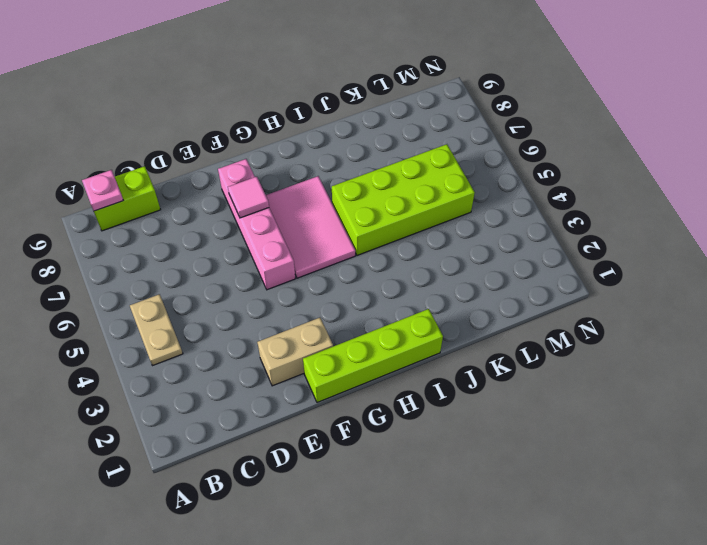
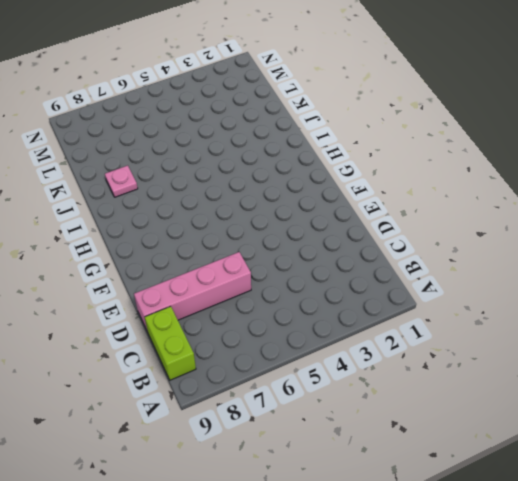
pink 1x4 brick [134,252,251,330] -> pink 1x4 brick moved to [218,159,296,290]
pink 1x1 plate [105,165,138,197] -> pink 1x1 plate moved to [82,170,123,211]
none -> tan 1x2 plate [130,294,183,366]
none -> tan 1x2 brick [257,318,333,386]

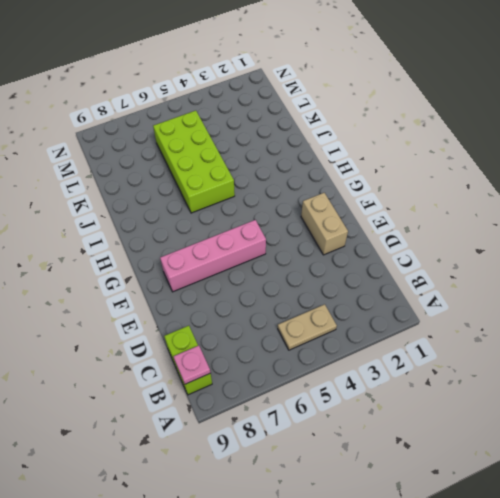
none -> lime 1x4 brick [303,309,443,403]
none -> pink 2x3 tile [266,176,355,278]

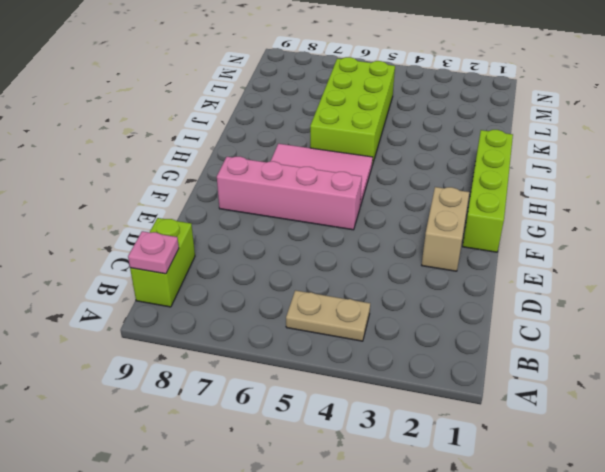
none -> pink 1x1 tile [228,177,269,218]

